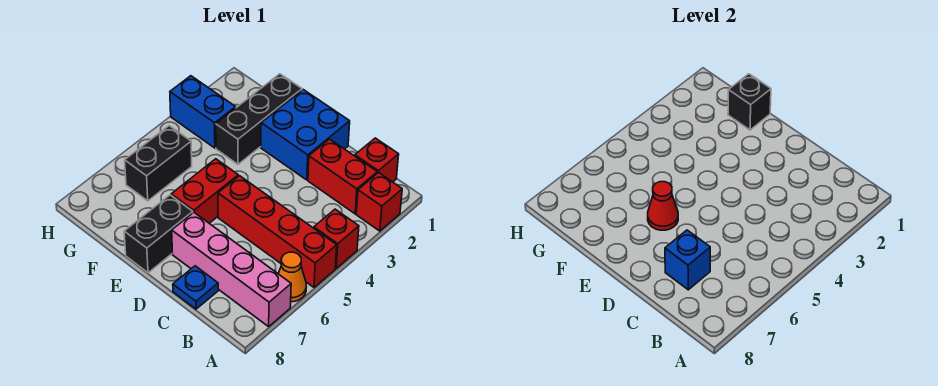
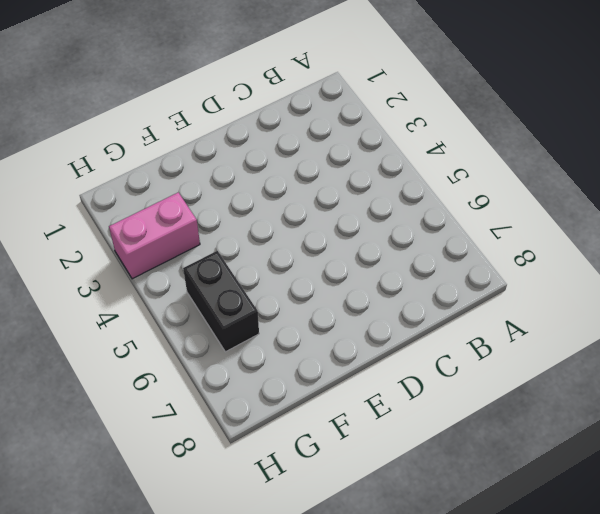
pink 1x2 brick [109,192,200,279] -> blue 1x2 brick [170,76,236,148]
none -> red 1x1 brick [356,173,402,231]
none -> red 1x1 brick [314,209,359,268]
none -> red 1x4 brick [218,176,337,287]

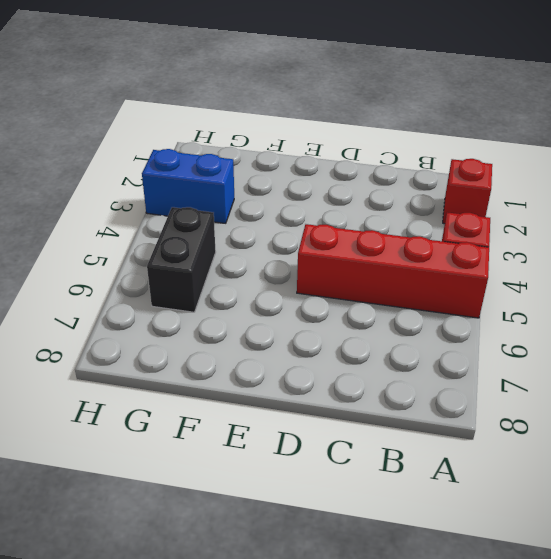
none -> orange 1x1 cone [278,252,306,302]
none -> pink 1x4 brick [172,213,291,327]
none -> red 1x1 brick [355,138,399,182]

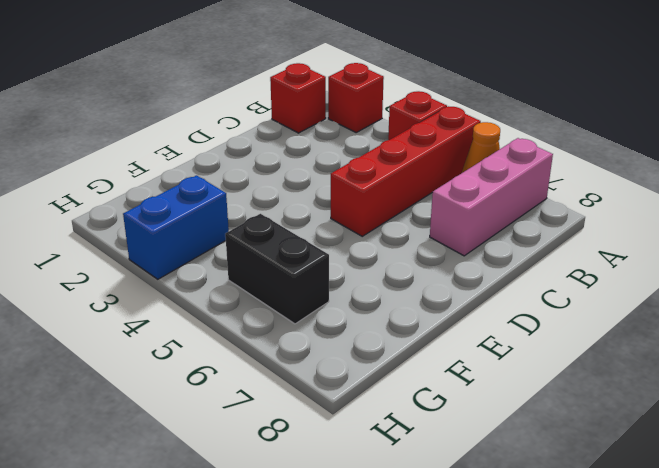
pink 1x3 brick [430,138,553,256] -> pink 1x4 brick [172,213,291,327]
none -> red 1x2 brick [308,139,377,214]
none -> blue 1x1 plate [173,266,218,309]
none -> blue 2x2 brick [261,90,350,180]

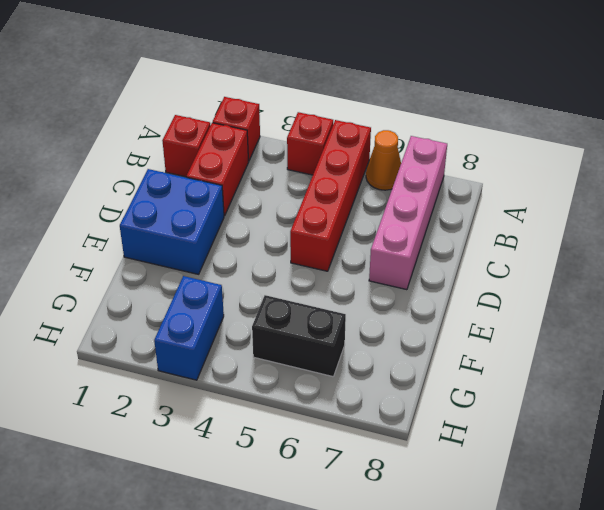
none -> blue 1x1 plate [173,266,218,309]
none -> red 1x2 brick [171,159,238,223]
none -> black 1x2 brick [124,195,193,273]

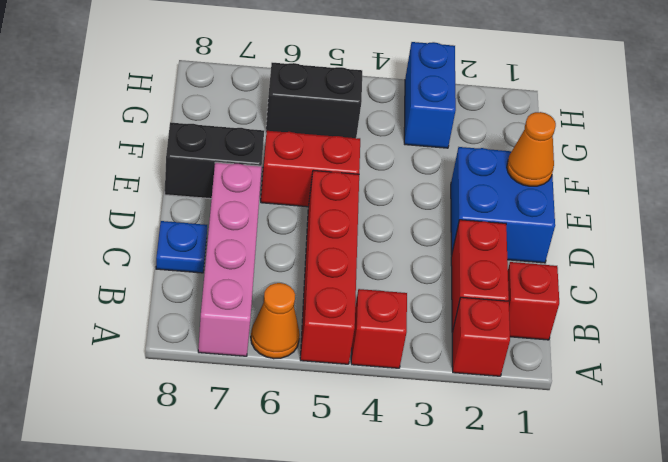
orange 1x1 cone [507,112,556,186] -> none
none -> black 1x3 brick [216,74,302,164]
none -> blue 1x1 brick [665,230,710,290]
none -> red 1x1 cone [648,182,678,230]

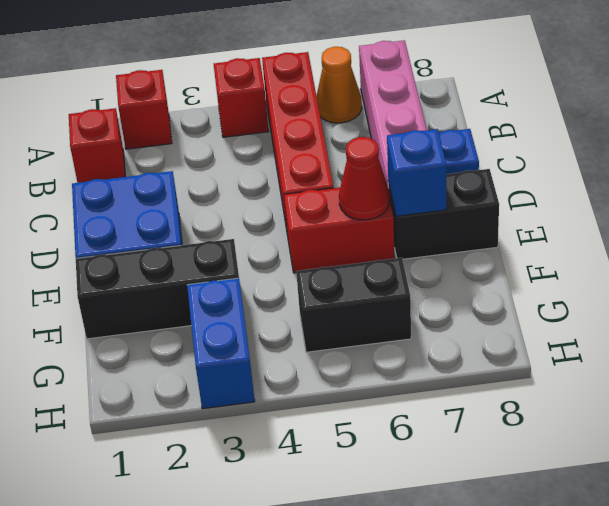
blue 1x1 brick [387,129,446,216] -> blue 1x1 brick moved to [665,230,710,290]
none -> red 1x2 brick [308,139,377,214]
none -> black 1x1 brick [728,74,771,130]

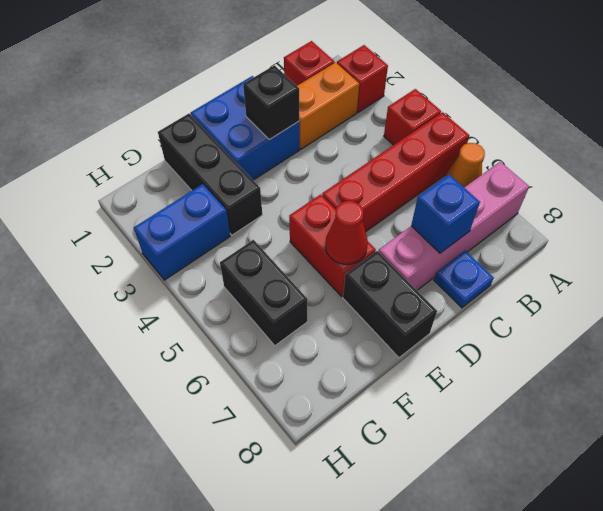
orange 1x2 brick [297,62,359,149] -> red 1x2 brick [308,139,377,214]
black 1x1 brick [243,65,299,140] -> black 1x1 brick moved to [728,74,771,130]

